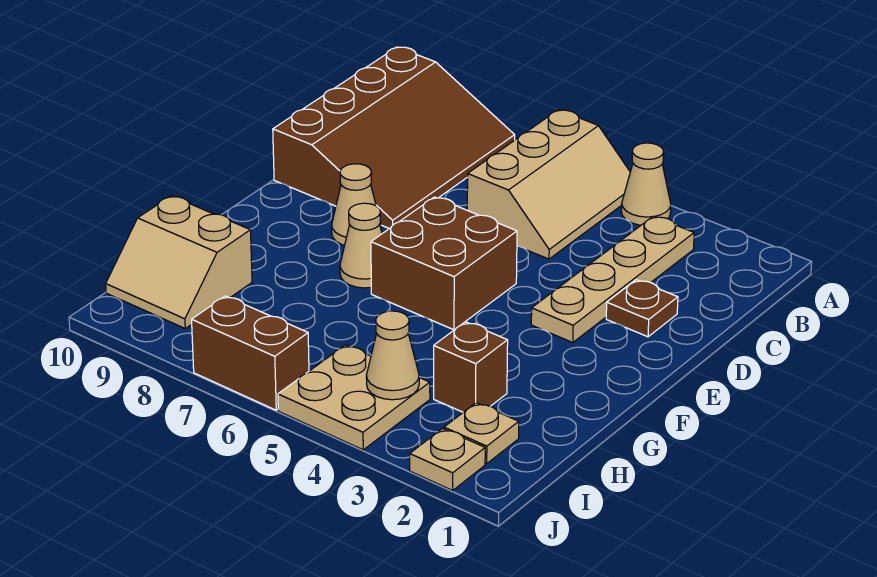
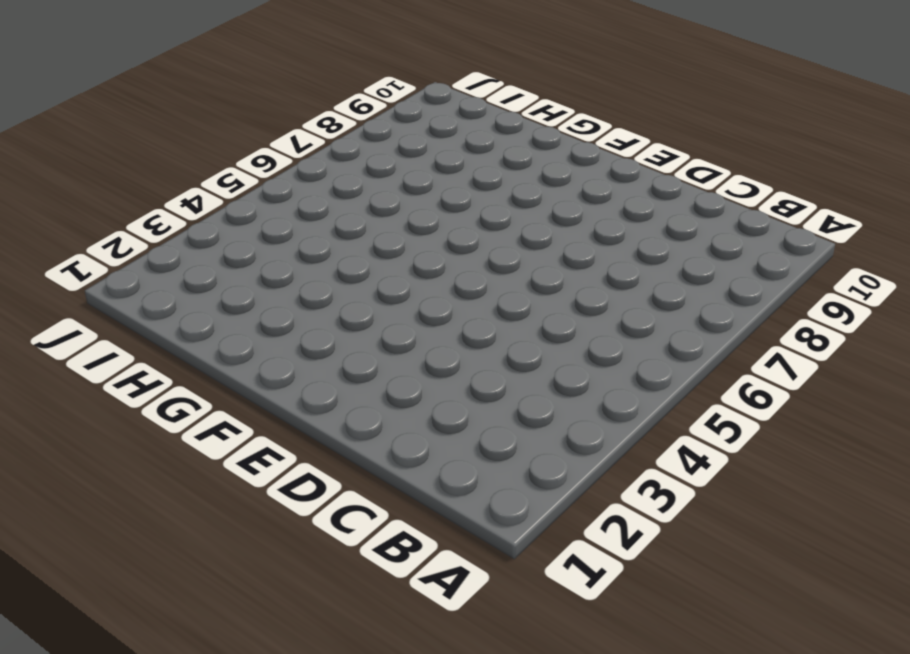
none -> tan 1x1 cone [621,143,671,225]
none -> tan 2x3 slope [467,110,630,259]
none -> brown 3x4 slope [273,47,515,229]

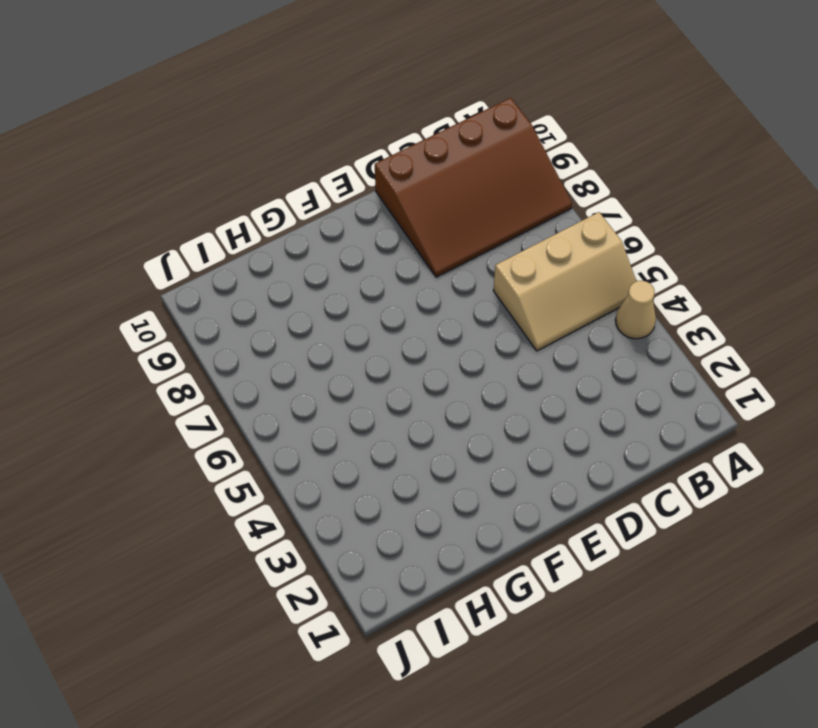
none -> tan 1x4 plate [531,216,694,343]
none -> brown 1x1 plate [606,280,678,337]
none -> brown 2x2 brick [371,197,517,330]

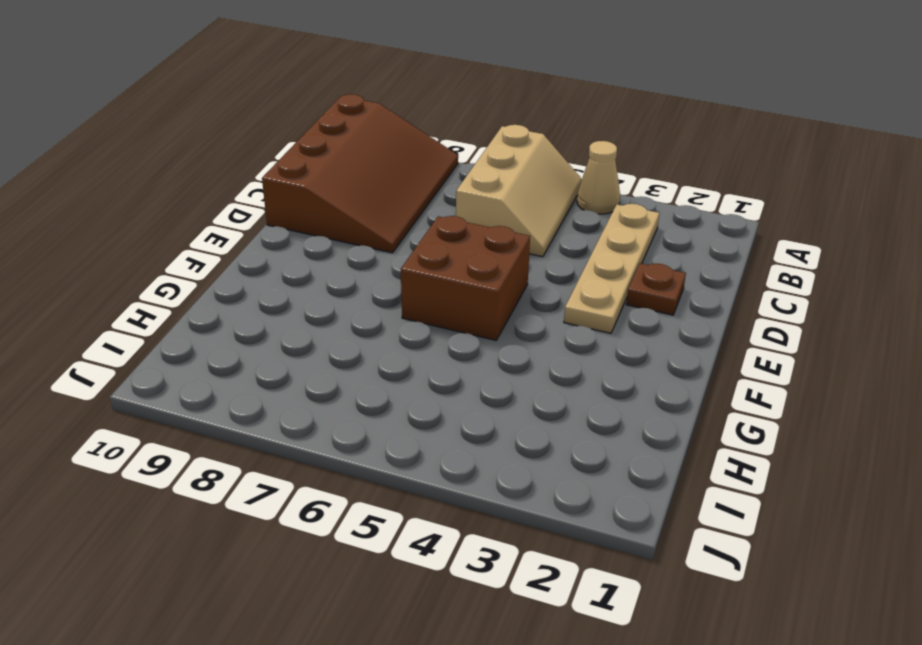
none -> tan 1x1 cone [332,164,381,245]
none -> tan 1x1 cone [340,203,382,288]
none -> brown 1x1 brick [434,322,508,412]

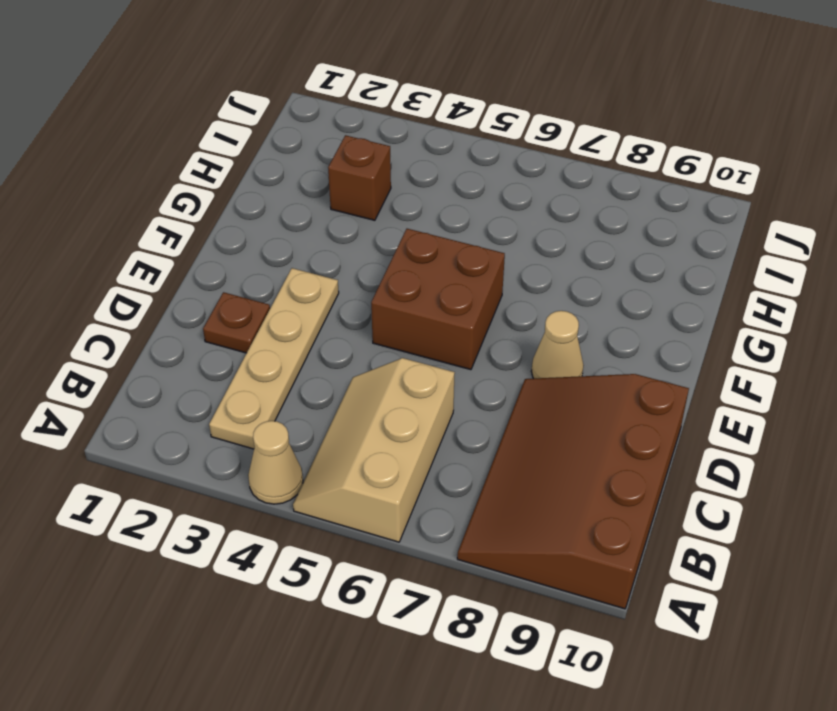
none -> tan 1x1 cone [340,203,382,288]
none -> tan 2x2 slope [106,196,252,328]
none -> tan 1x1 plate [444,403,519,464]

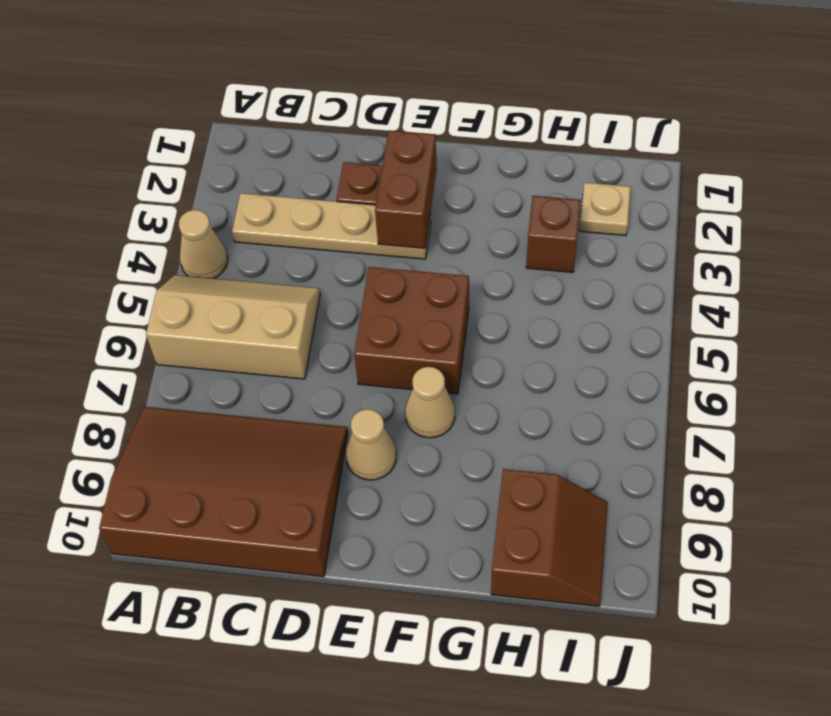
brown 1x2 brick [375,131,437,248] -> brown 1x2 brick moved to [192,296,309,410]
brown 2x2 slope [491,469,608,606] -> tan 2x2 slope [106,196,252,328]
none -> tan 2x2 plate [278,345,430,450]
none -> tan 1x1 plate [410,429,485,490]
none -> tan 1x1 cone [366,311,419,400]

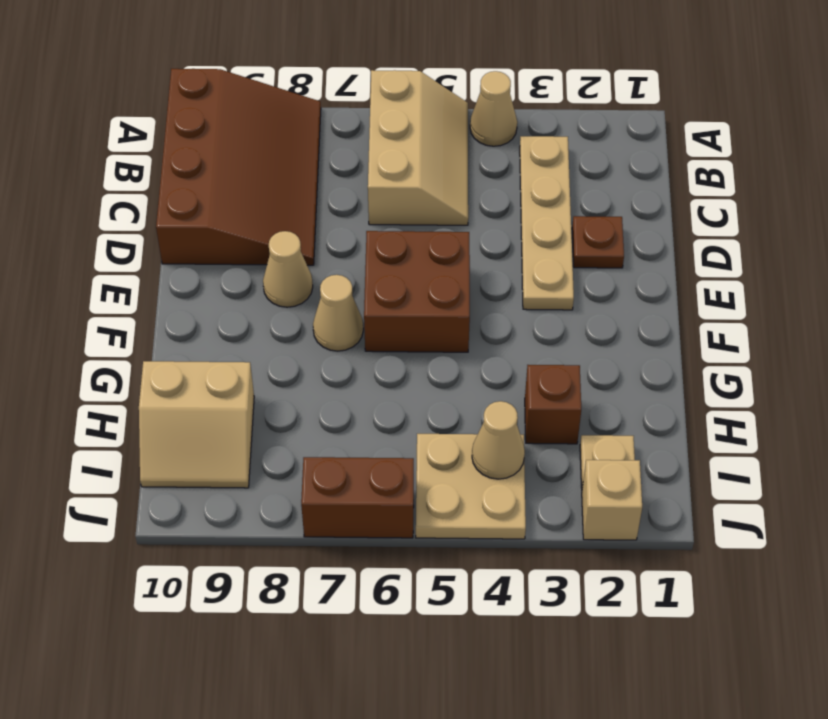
tan 1x1 brick [582,460,642,540] -> tan 1x1 plate [410,429,485,490]

